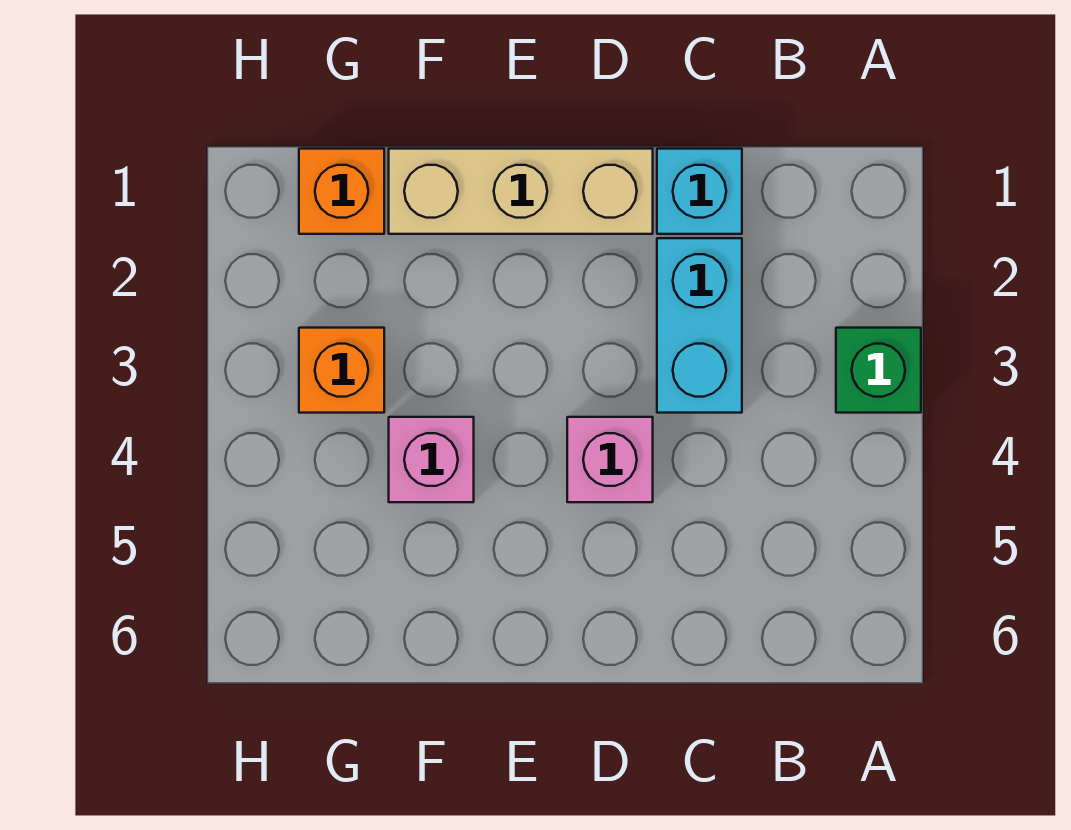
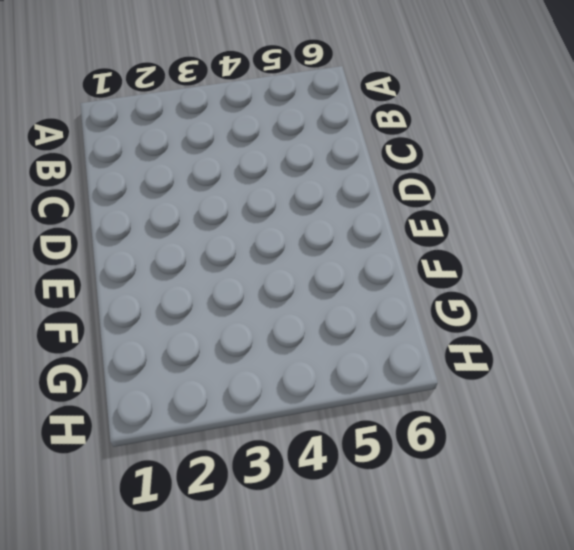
none -> green 1x1 brick [836,328,921,413]
none -> cyan 1x1 brick [657,149,742,234]

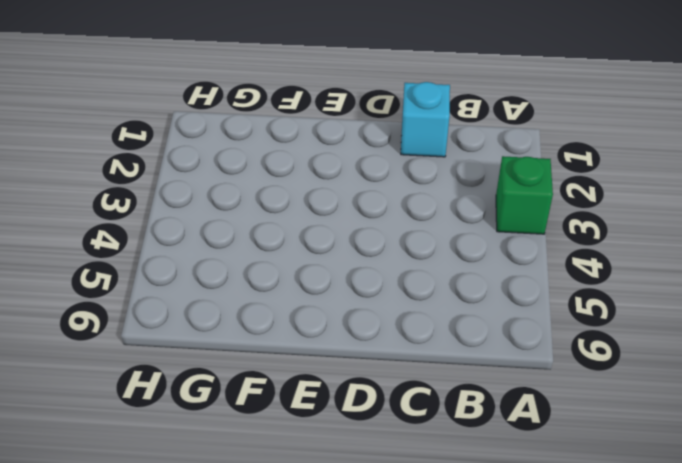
none -> cyan 1x2 brick [657,238,742,413]
none -> tan 1x3 brick [389,149,653,234]

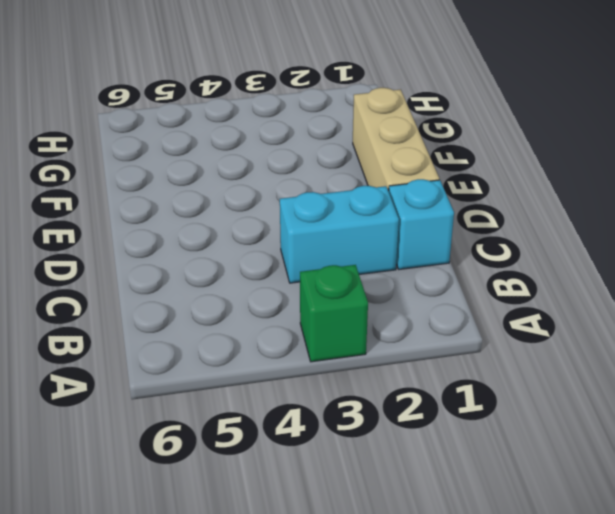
none -> pink 1x1 brick [567,417,653,502]
none -> pink 1x1 brick [389,417,474,502]

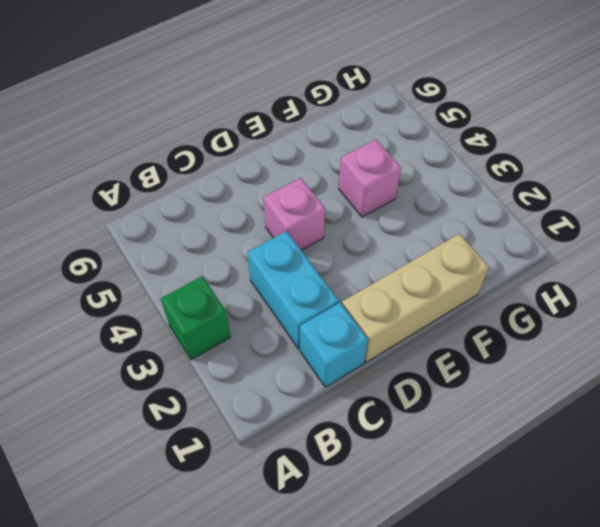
none -> orange 1x1 brick [299,149,384,234]
none -> orange 1x1 brick [299,328,384,413]

